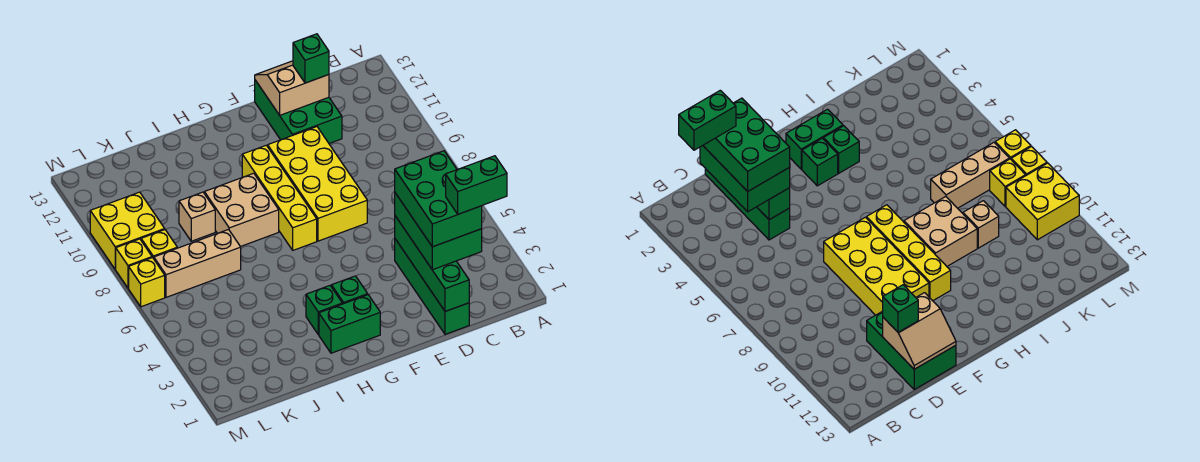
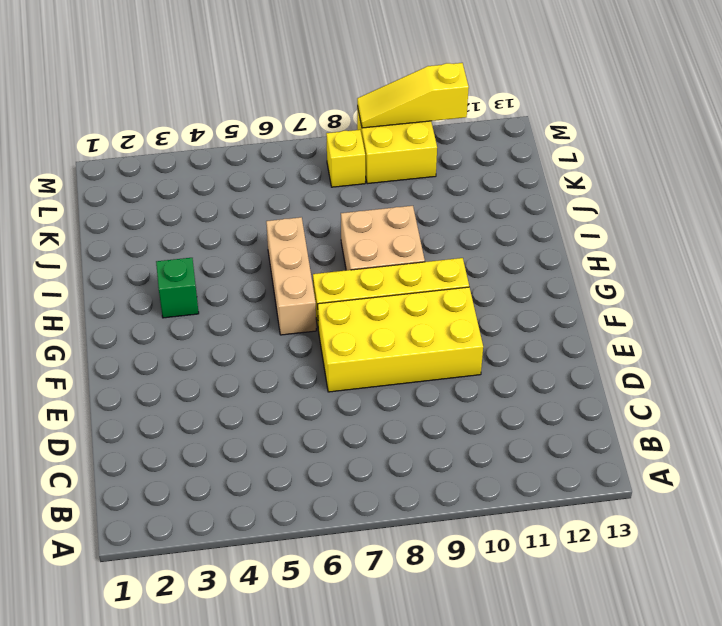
tan 1x3 brick [266,217,316,335] -> tan 1x3 brick moved to [154,230,241,297]
yellow 1x3 slope [357,63,469,128] -> none
none -> green 1x4 brick [395,239,469,334]
none -> green 2x3 brick [255,80,342,143]
none -> green 1x2 brick [319,295,380,353]

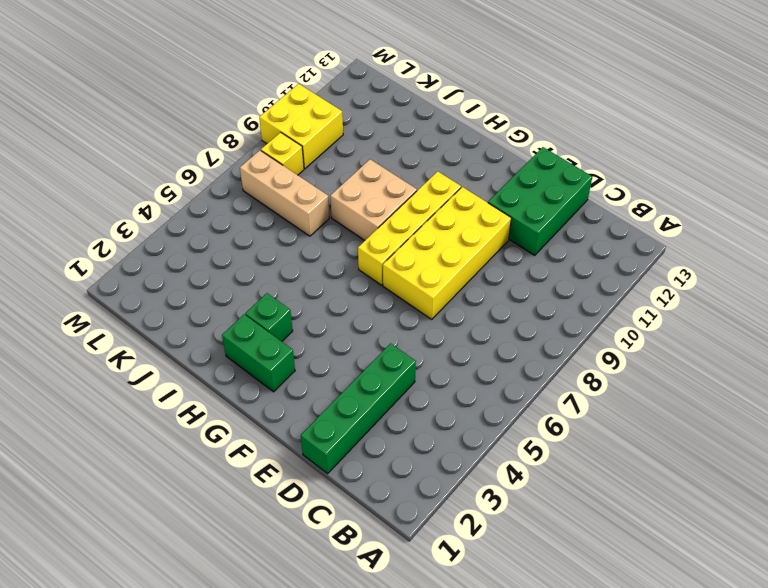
none -> green 1x1 brick [331,276,368,304]
none -> tan 1x1 brick [179,192,215,241]
none -> yellow 1x1 brick [129,258,165,307]

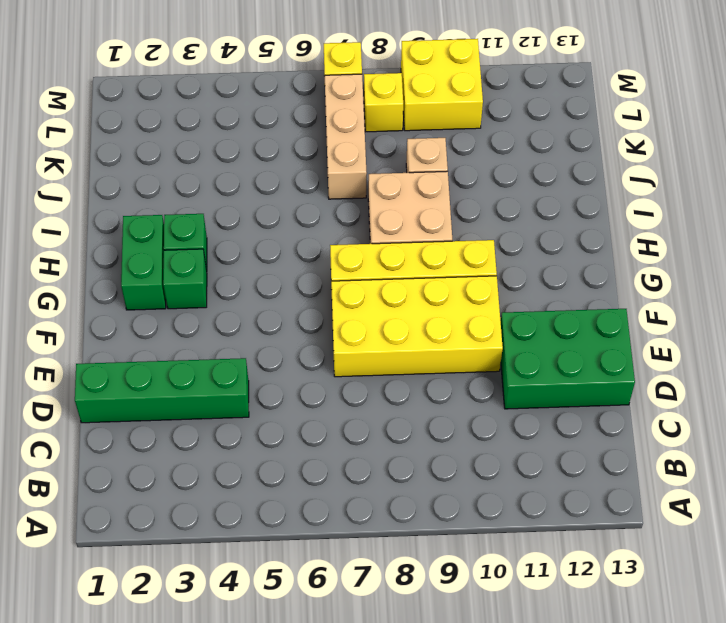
none -> yellow 1x1 brick [115,239,152,288]
none -> green 1x4 brick [395,216,469,311]
none -> tan 2x2 slope [255,61,329,115]

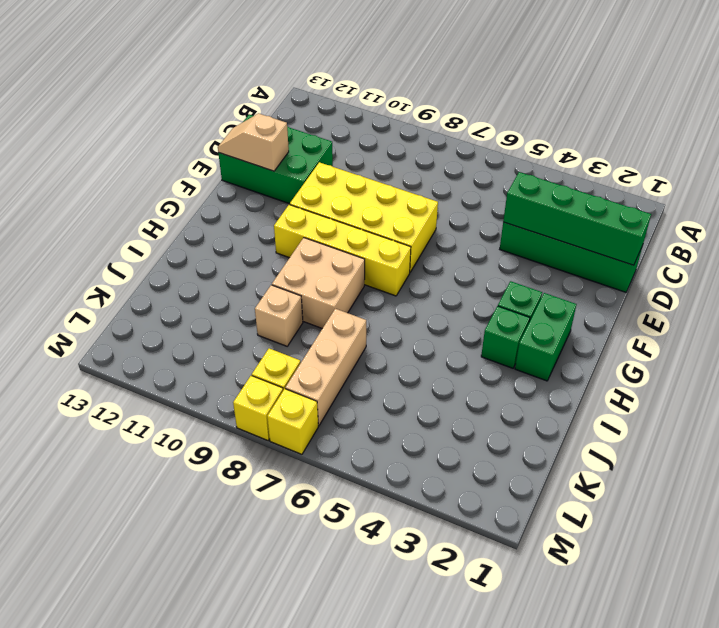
tan 1x2 slope [218,113,289,171] -> tan 2x2 slope [255,61,329,115]
none -> yellow 2x2 brick [90,192,165,269]
none -> green 2x3 brick [395,193,482,270]
none -> green 1x1 brick [293,34,329,83]

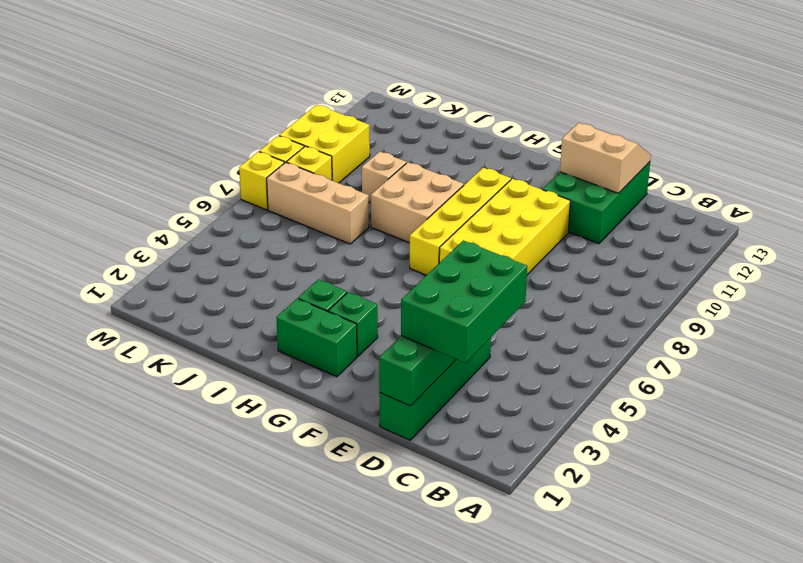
none -> green 1x1 brick [293,34,329,83]
none -> green 2x3 brick [395,151,482,247]
none -> green 1x2 brick [446,156,507,214]

